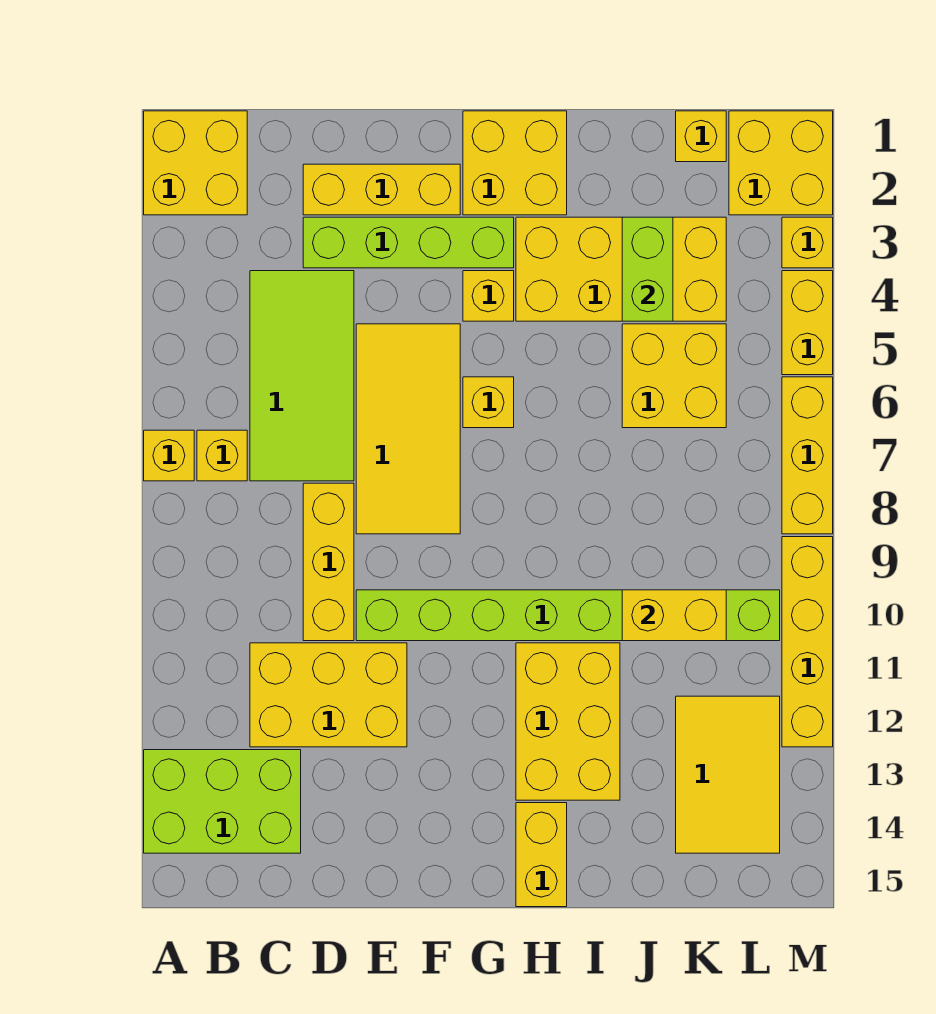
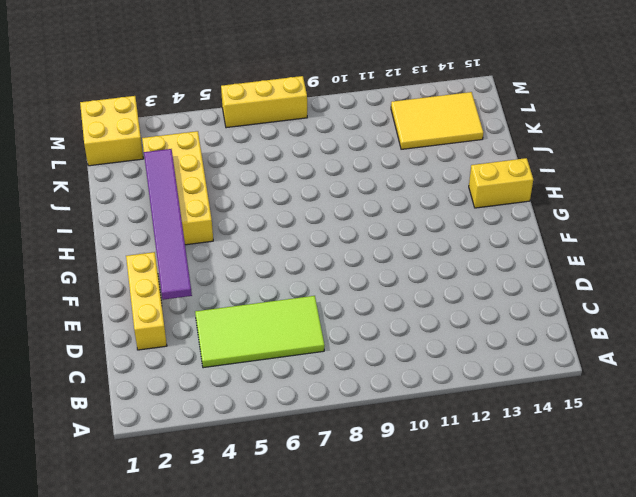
purple 1x6 tile [144,149,192,300] -> lime 1x2 brick [622,217,673,321]
none -> yellow 2x2 brick [144,111,247,215]
none -> yellow 1x1 brick [144,430,194,481]
none -> lime 2x3 brick [144,750,301,853]

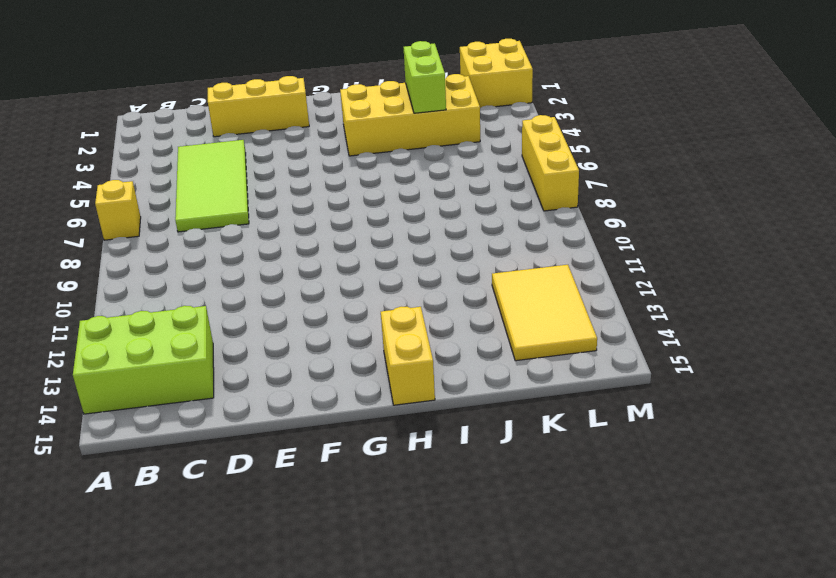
none -> yellow 2x2 brick [144,111,247,215]
none -> yellow 1x1 brick [197,430,247,481]
none -> yellow 2x3 brick [250,643,407,747]

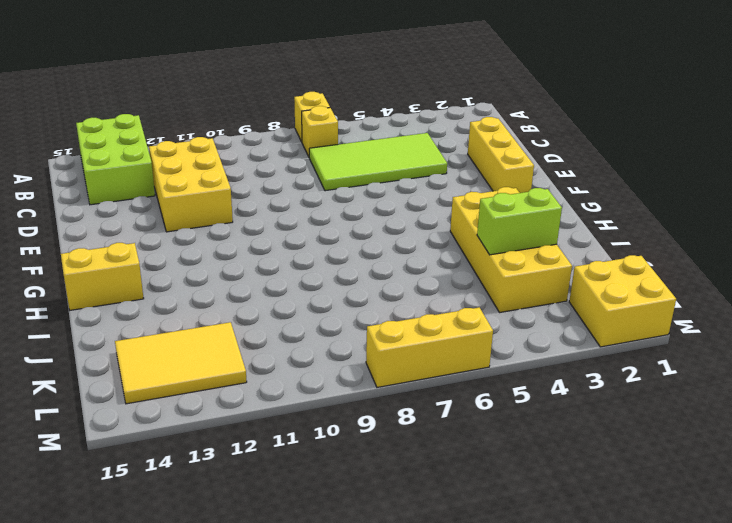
none -> yellow 2x2 brick [144,111,247,215]
none -> lime 1x4 brick [303,217,514,268]
none -> yellow 1x3 brick [303,483,354,641]

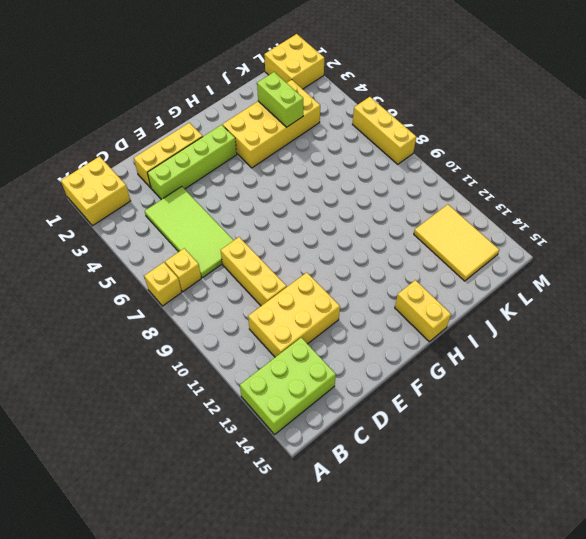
none -> yellow 2x4 tile [356,324,460,534]
none -> lime 1x8 brick [356,590,780,641]
none -> yellow 2x2 brick [463,111,567,215]

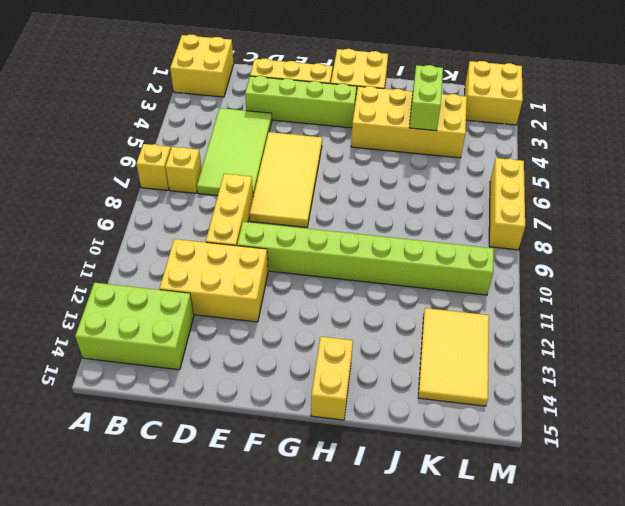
none -> yellow 1x1 brick [463,271,514,321]
none -> yellow 1x1 brick [463,377,514,428]
none -> yellow 2x3 brick [516,643,620,800]

